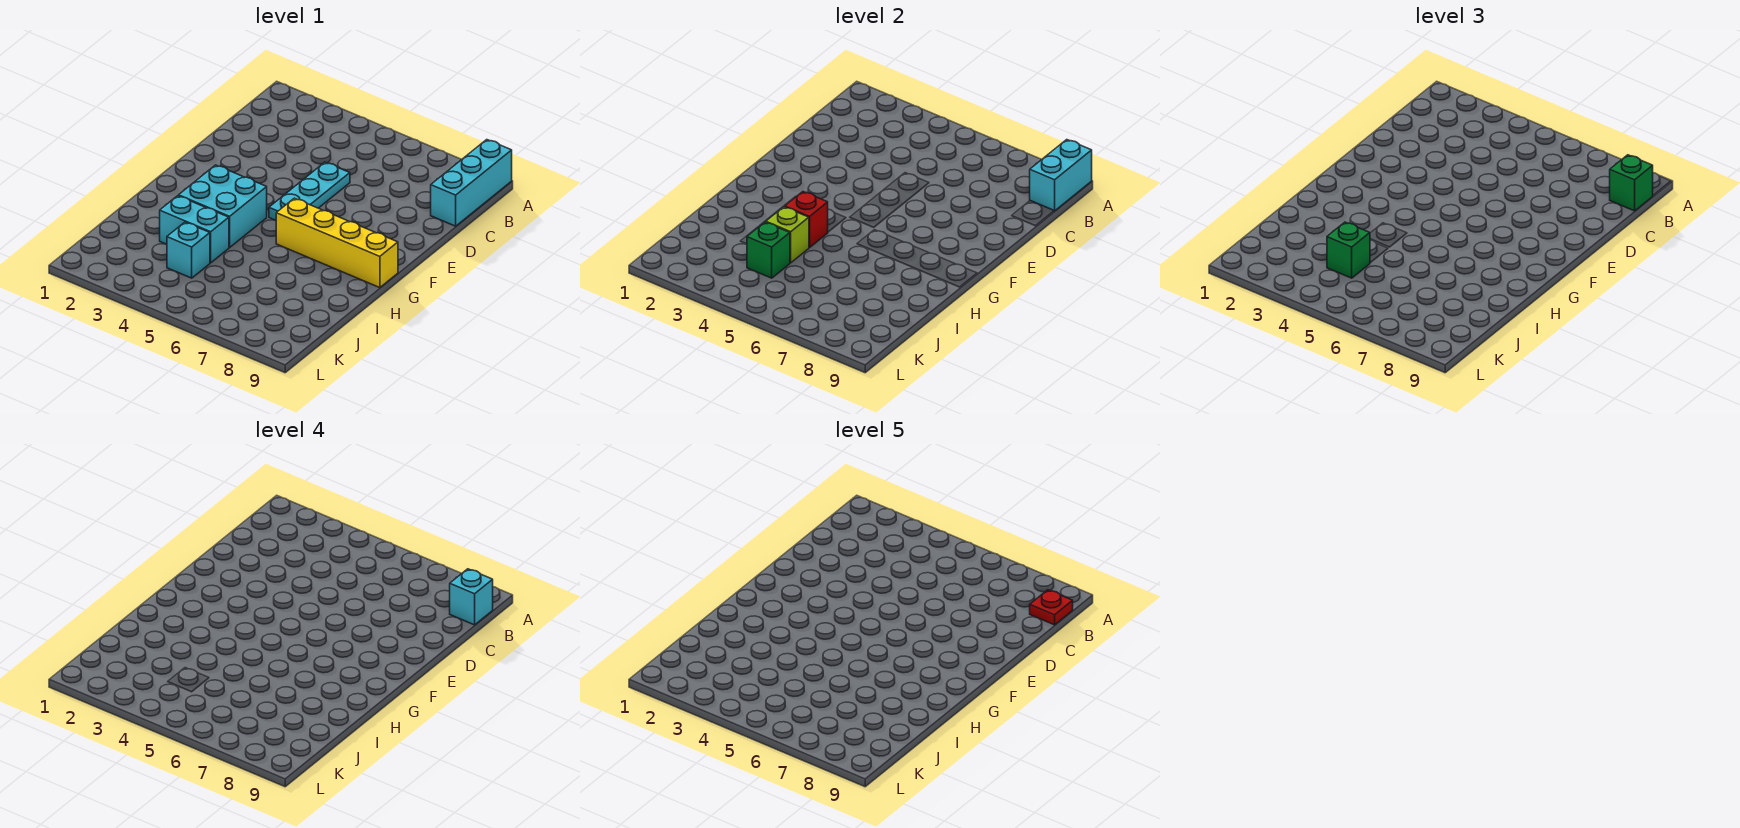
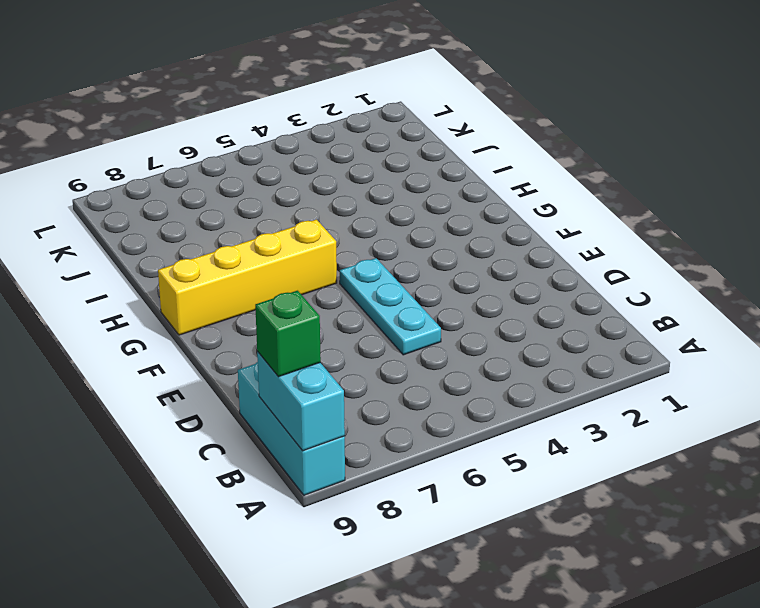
none -> cyan 2x2 brick [179,165,267,247]
none -> cyan 1x2 brick [160,196,229,263]
none -> cyan 1x1 brick [167,222,210,278]

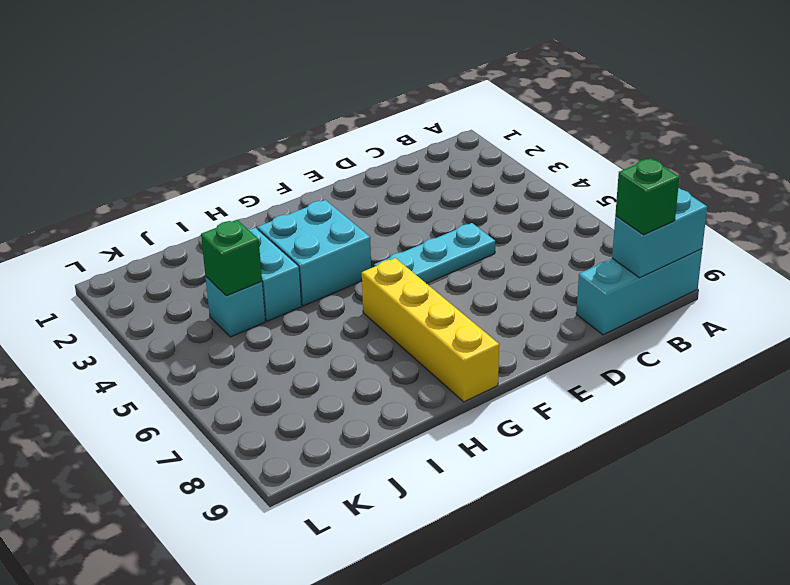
none -> red 1x1 brick [785,192,828,247]
none -> lime 1x1 brick [766,207,809,263]
none -> green 1x1 brick [1327,222,1370,278]

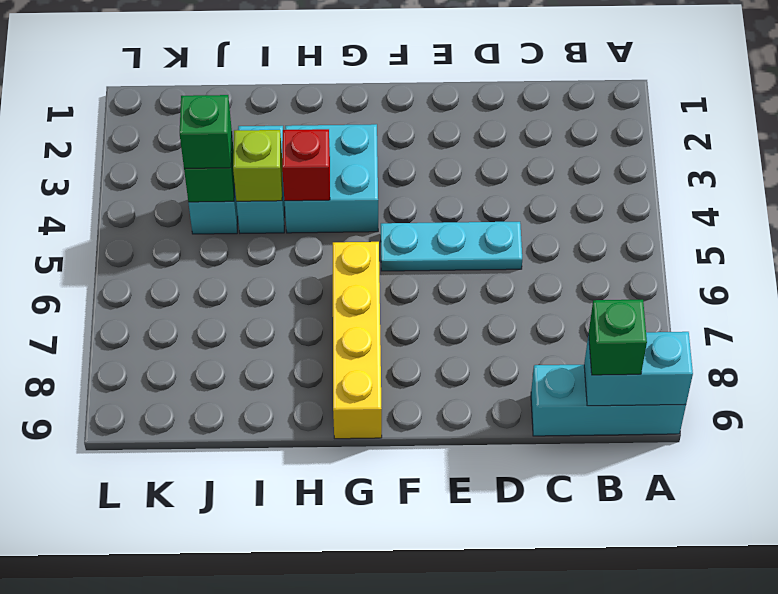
none -> cyan 1x1 brick [450,569,493,625]
none -> red 1x1 plate [1030,590,1073,625]

